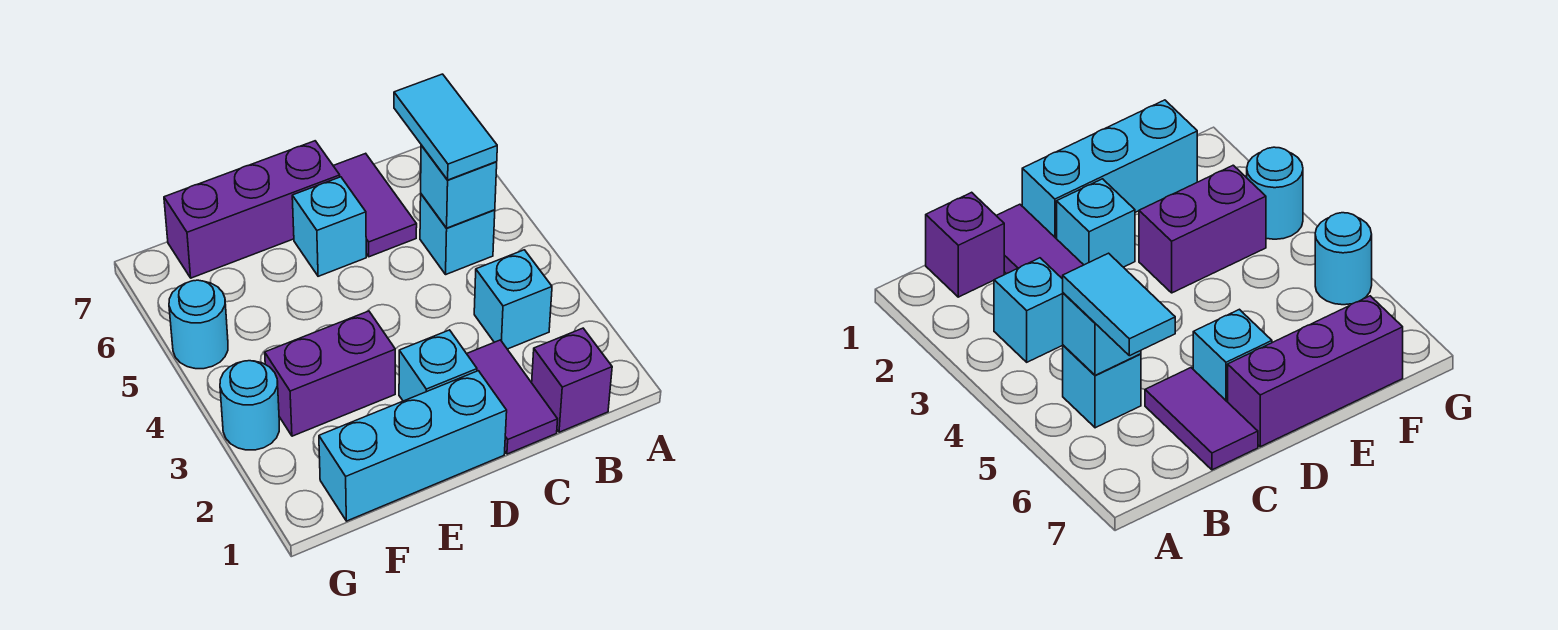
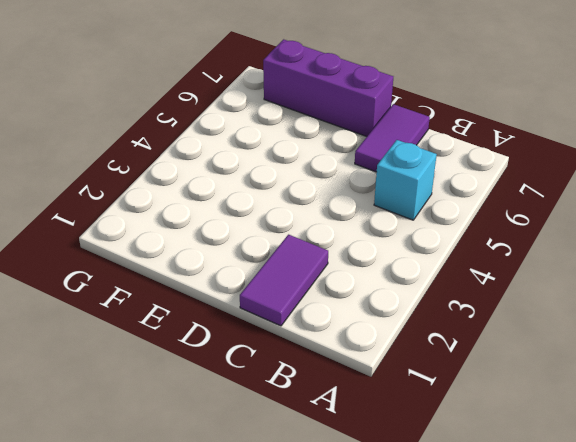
none -> purple 1x1 brick [532,328,612,432]
none -> cyan 1x1 brick [474,250,552,349]
none -> cyan 1x3 brick [319,371,507,521]

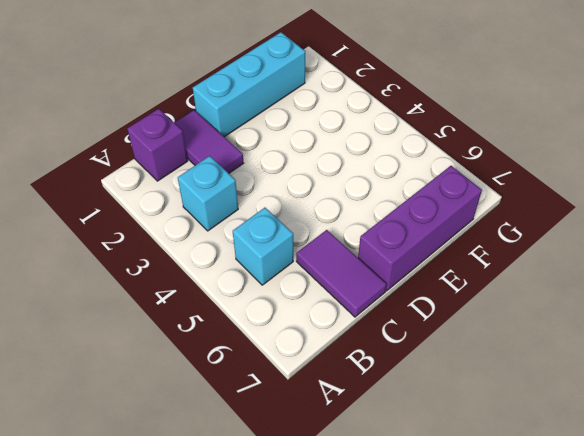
none -> cyan 1x1 brick [399,330,477,401]
none -> cyan 1x1 brick [292,177,366,276]
none -> purple 1x2 brick [265,311,395,436]

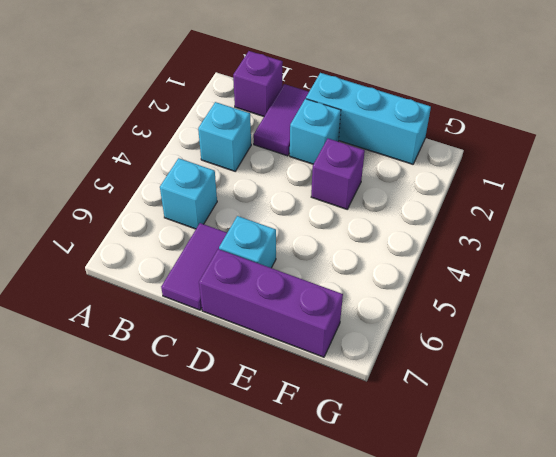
purple 1x1 brick [311,138,365,209] -> purple 1x2 brick [265,311,395,436]
none -> cyan 1x1 round brick [220,361,279,450]
none -> cyan 1x1 round brick [169,280,228,369]
none -> cyan 1x1 brick [421,145,497,228]

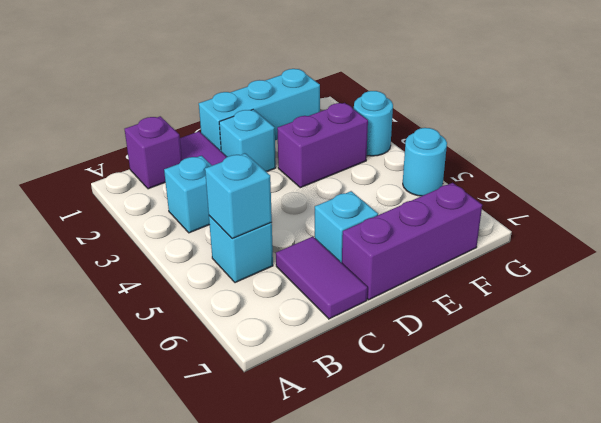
none -> cyan 1x2 tile [394,74,497,180]

